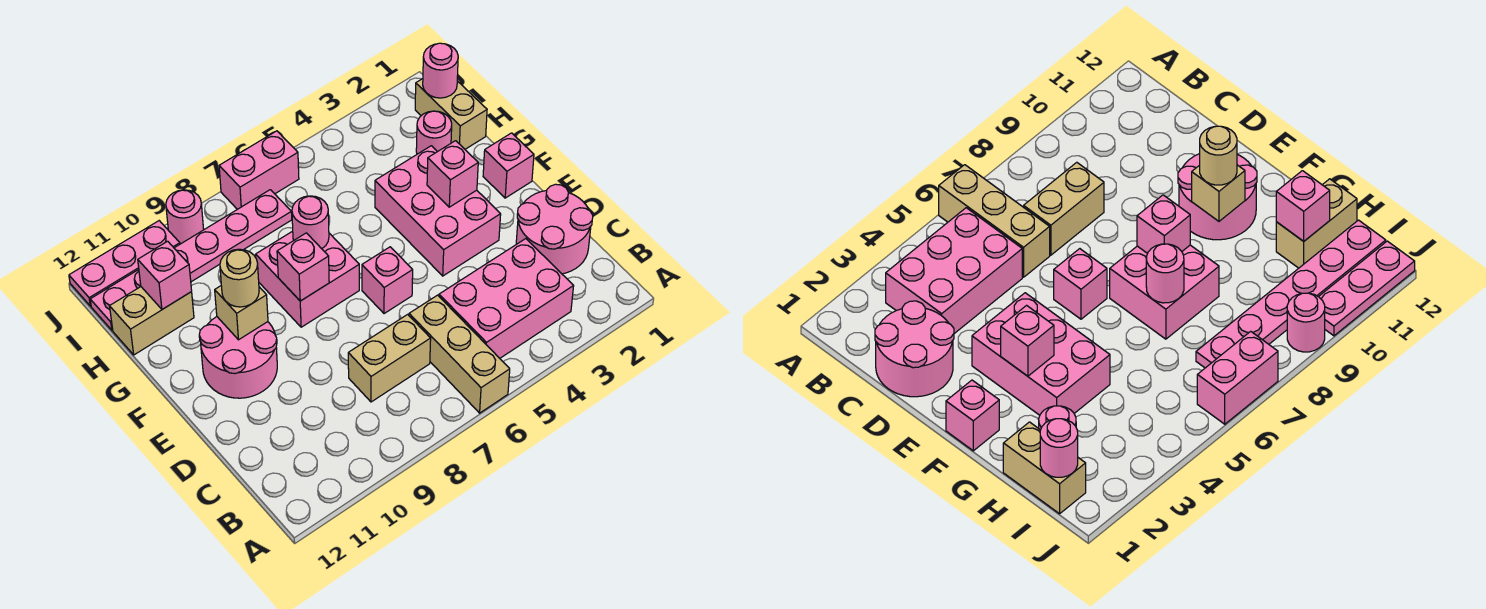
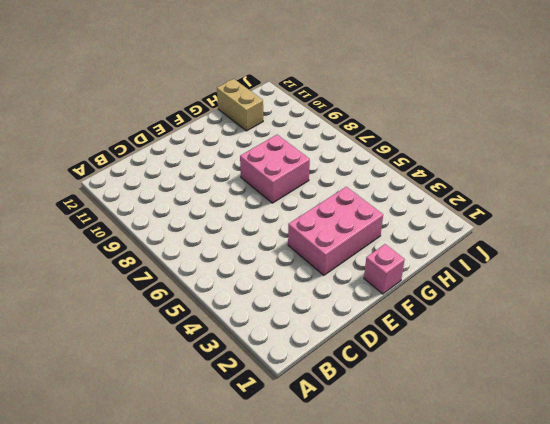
none -> tan 1x3 brick [409,295,510,413]
none -> pink 2x3 brick [439,239,574,358]
none -> pink 2x2 round brick [516,184,593,274]

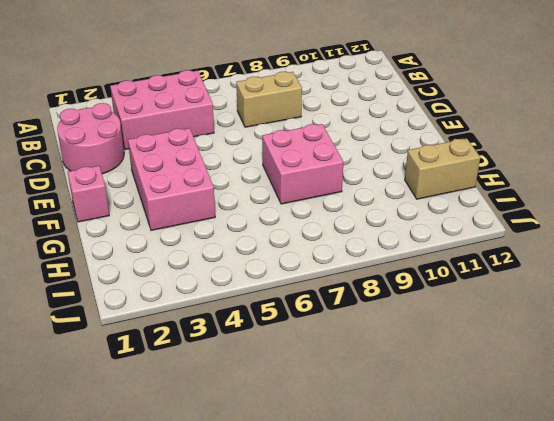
none -> tan 1x3 brick [409,295,510,413]
none -> pink 1x1 brick [362,247,413,314]
none -> pink 2x2 round brick [199,317,277,398]

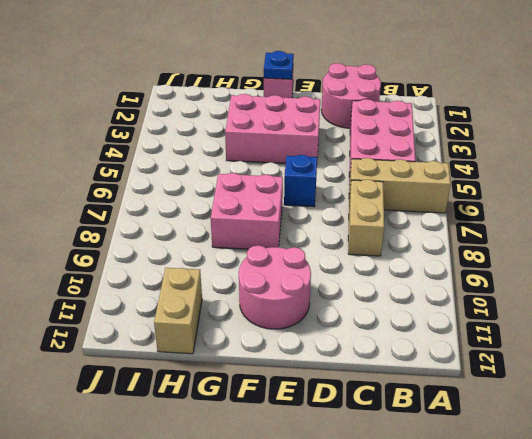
blue 1x1 brick [284,155,317,207] -> pink 1x1 brick [362,247,413,314]
blue 1x1 plate [264,51,294,79] -> none
none -> tan 1x2 brick [415,79,487,149]
none -> pink 1x1 round brick [416,111,452,154]
none -> pink 1x6 plate [90,190,292,330]

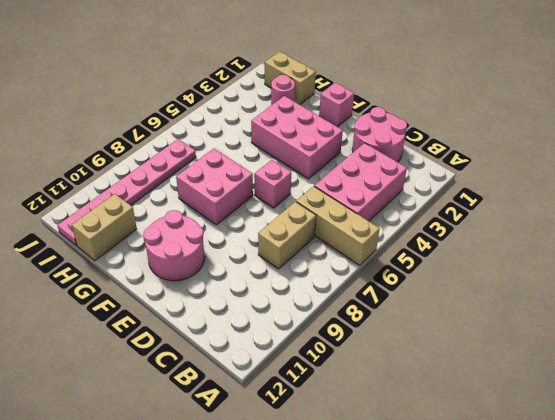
none -> pink 1x2 brick [219,131,299,209]
none -> pink 1x1 round brick [166,190,204,244]
none -> pink 1x3 plate [69,221,180,306]

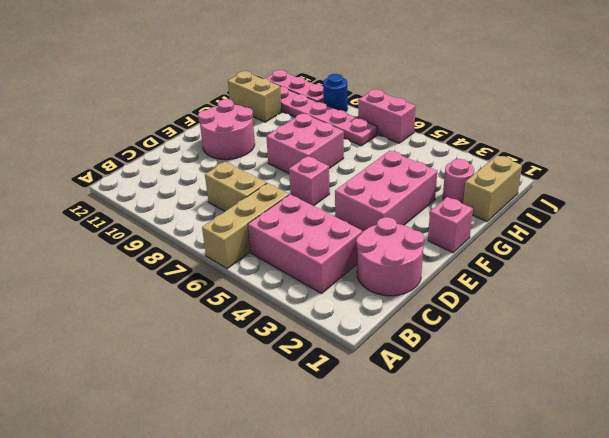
blue 1x1 round brick [323,74,348,112] -> pink 1x1 round brick [166,190,204,244]
none -> pink 1x1 brick [427,141,478,207]
none -> pink 1x1 brick [277,233,329,301]
none -> tan 1x1 brick [215,286,268,340]

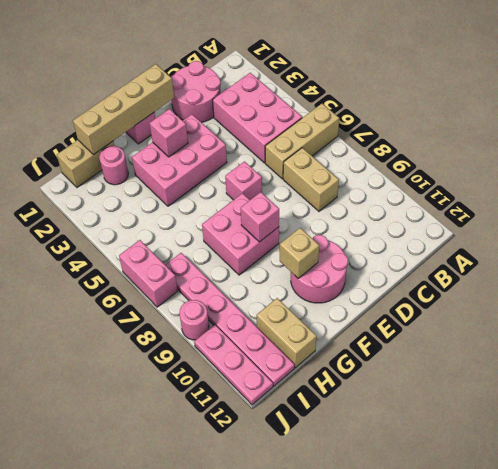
tan 1x4 brick [73,64,174,155] -> none
none -> pink 1x1 round brick [292,196,329,249]
none -> pink 1x1 brick [138,241,192,309]
none -> pink 1x1 round brick [423,43,458,98]

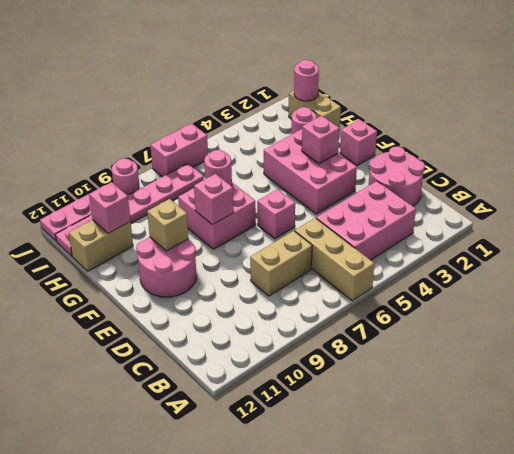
none -> tan 1x1 round brick [220,249,259,307]

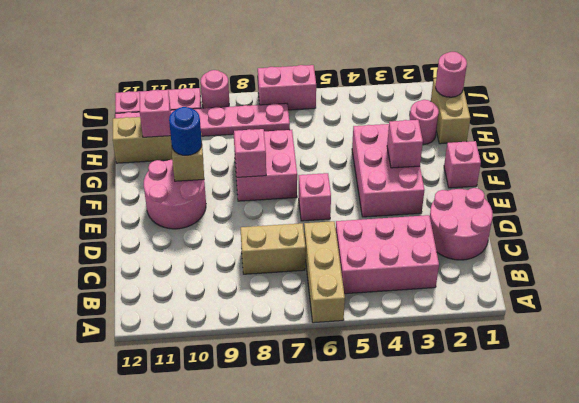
blue 1x1 round brick [169,107,202,156] -> tan 1x1 round brick [220,249,259,307]
none -> pink 1x1 round brick [292,196,329,249]

